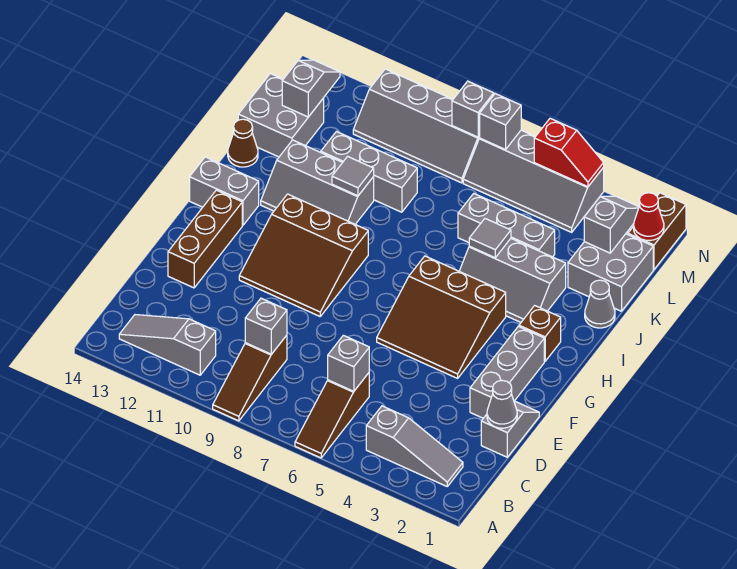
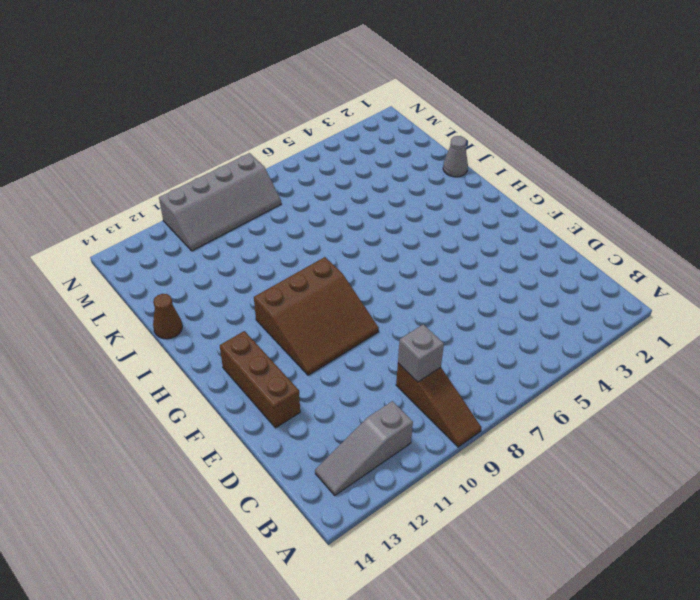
none -> brown 1x3 slope [295,373,369,458]
none -> grey 1x3 slope [366,406,463,486]
none -> grey 1x2 slope [481,401,539,457]
none -> grey 1x3 brick [470,326,544,418]

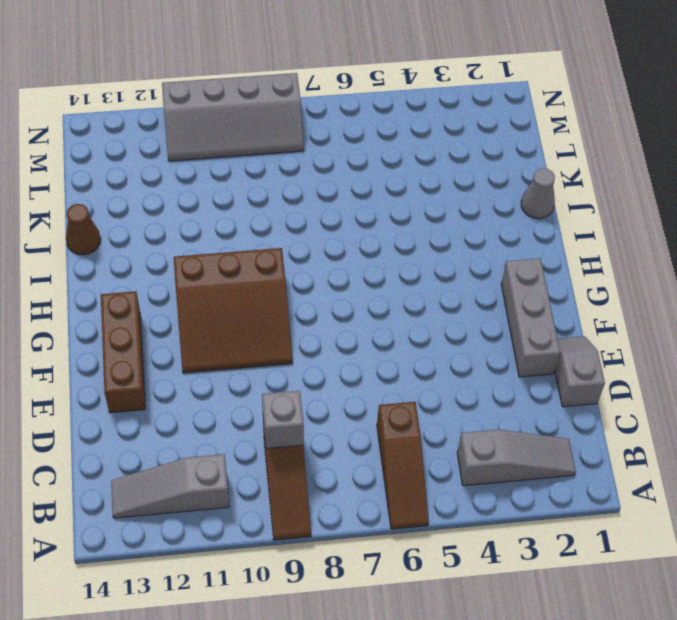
none -> brown 3x3 slope [377,256,506,378]
none -> brown 1x1 brick [519,306,561,361]
none -> grey 1x2 brick [190,157,259,225]
none -> grey 2x3 slope [459,239,566,322]

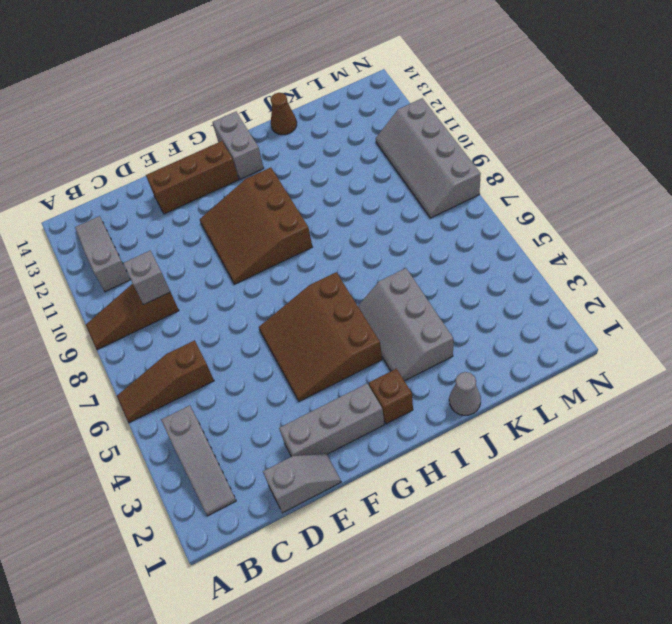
none -> grey 2x3 slope [261,140,374,224]
none -> grey 2x2 brick [568,234,653,311]
none -> grey 1x3 brick [458,194,555,257]
none -> grey 1x3 brick [321,132,417,212]

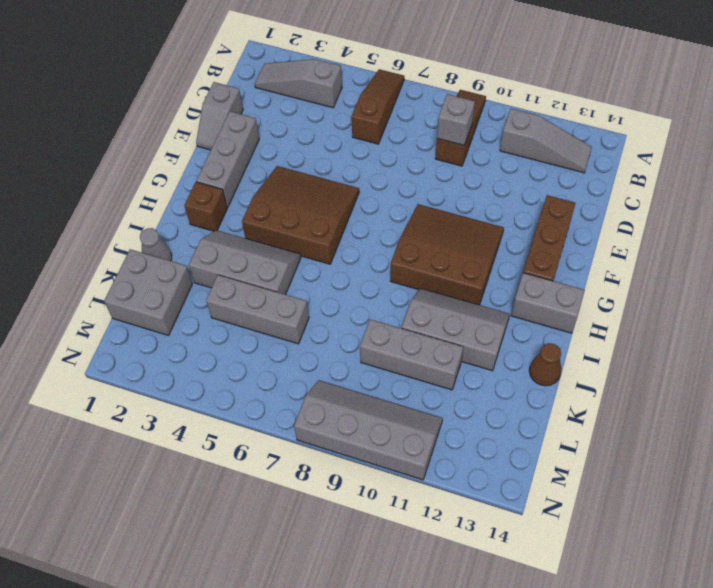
none -> grey 2x2 brick [238,74,324,157]
none -> brown 1x2 brick [628,193,686,270]
none -> grey 2x4 slope [463,130,604,232]
none -> grey 1x1 brick [328,335,369,391]

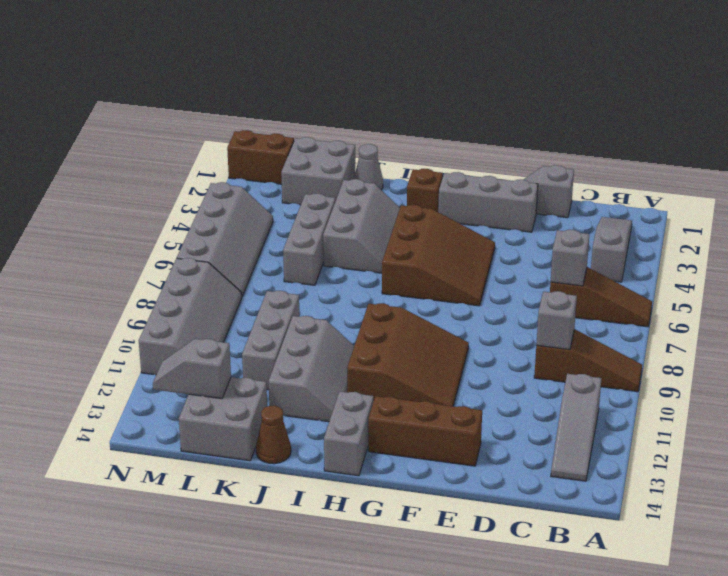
none -> grey 1x1 cone [487,380,517,428]
none -> grey 1x1 tile [469,219,511,258]
none -> grey 1x1 tile [332,156,374,196]
none -> grey 1x2 slope [584,196,639,253]

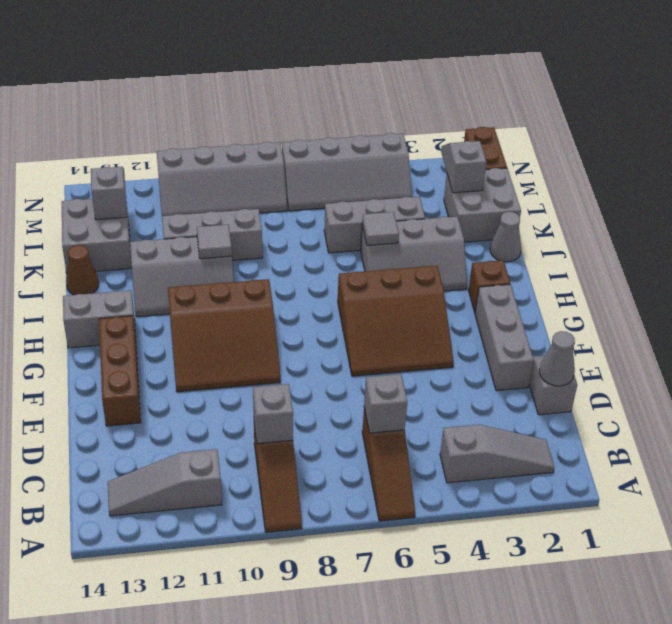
none -> red 1x1 cone [634,193,664,241]
none -> red 1x2 slope [534,118,604,187]
none -> grey 1x1 brick [480,94,521,150]
none -> grey 1x1 brick [452,81,494,137]

